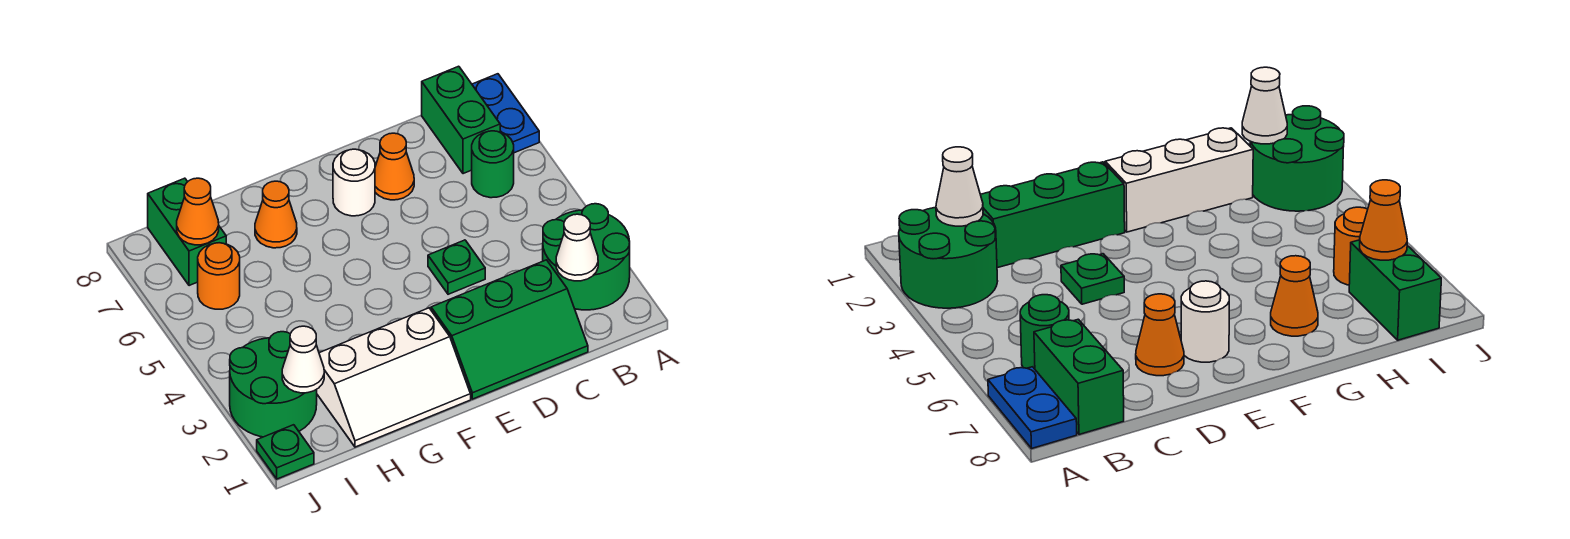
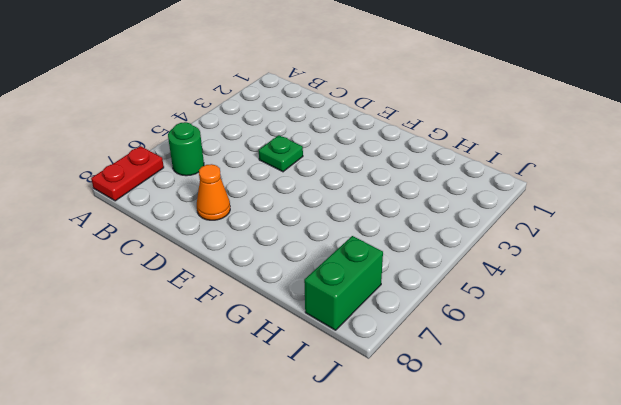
red 1x2 plate [91,146,164,201] -> blue 1x2 plate [472,74,539,153]
none -> green 2x2 round brick [543,204,630,310]
none -> green 1x2 brick [422,66,500,174]
none -> green 2x3 slope [431,260,588,399]

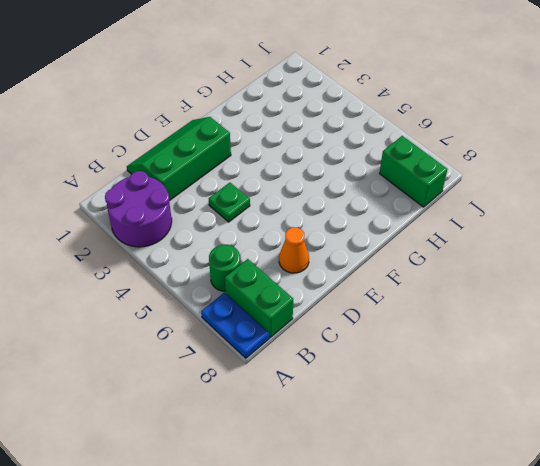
purple 2x2 round brick [105,171,172,247] -> green 2x2 round brick [543,204,630,310]
none -> white 1x1 round brick [333,149,375,216]
none -> white 2x3 slope [317,308,471,447]
none -> orange 1x1 cone [255,181,297,248]

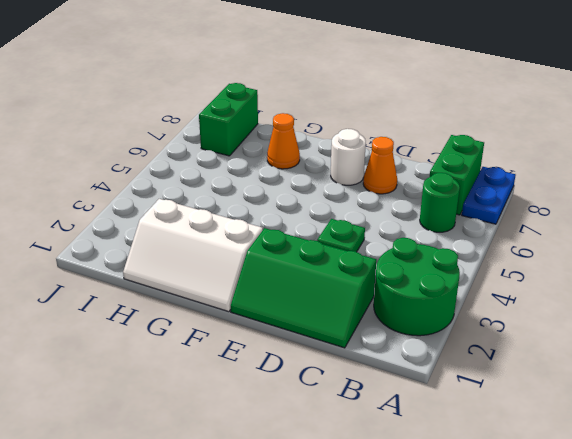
none -> green 2x2 round brick [230,332,317,437]
none -> orange 1x1 round brick [198,243,240,309]
none -> green 1x1 plate [257,425,314,479]

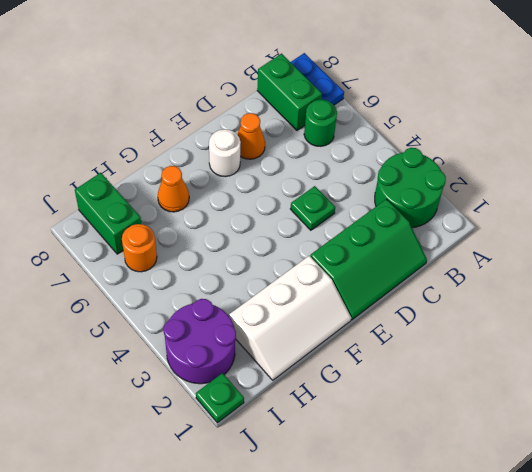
purple 2x2 round brick [164,299,236,384] -> green 2x2 round brick [230,332,317,437]
none -> white 1x1 cone [556,214,598,281]
none -> white 1x1 cone [282,326,324,393]
none -> orange 1x1 cone [177,178,219,245]

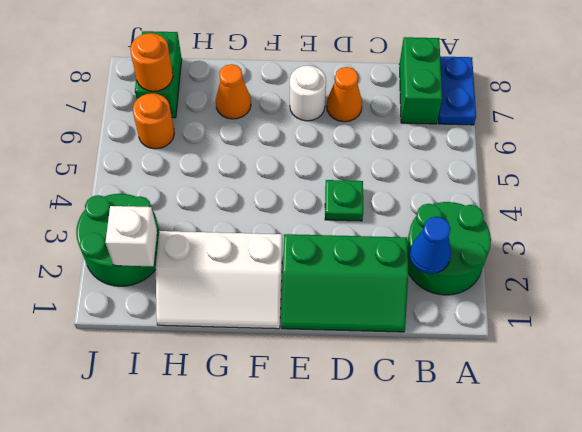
blue 1x1 cone [410,217,451,274] -> white 1x1 cone [556,214,598,281]
white 1x1 brick [105,206,157,266] -> white 1x1 cone [282,326,324,393]
orange 1x1 round brick [130,33,173,91] -> orange 1x1 cone [177,178,219,245]
none -> green 1x1 round brick [472,131,514,198]
none -> green 1x1 plate [257,425,314,479]

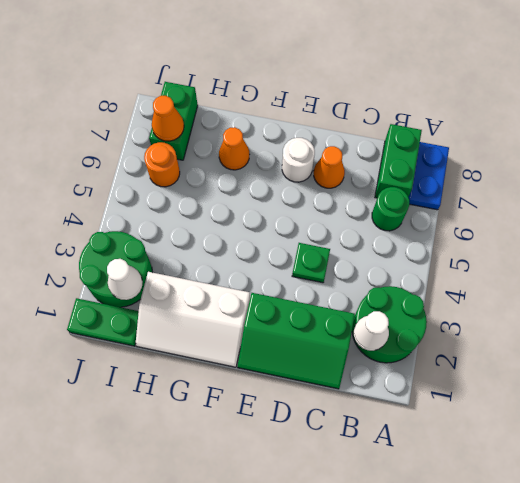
green 1x2 plate [67,298,139,346] -> green 1x1 plate [257,425,314,479]

